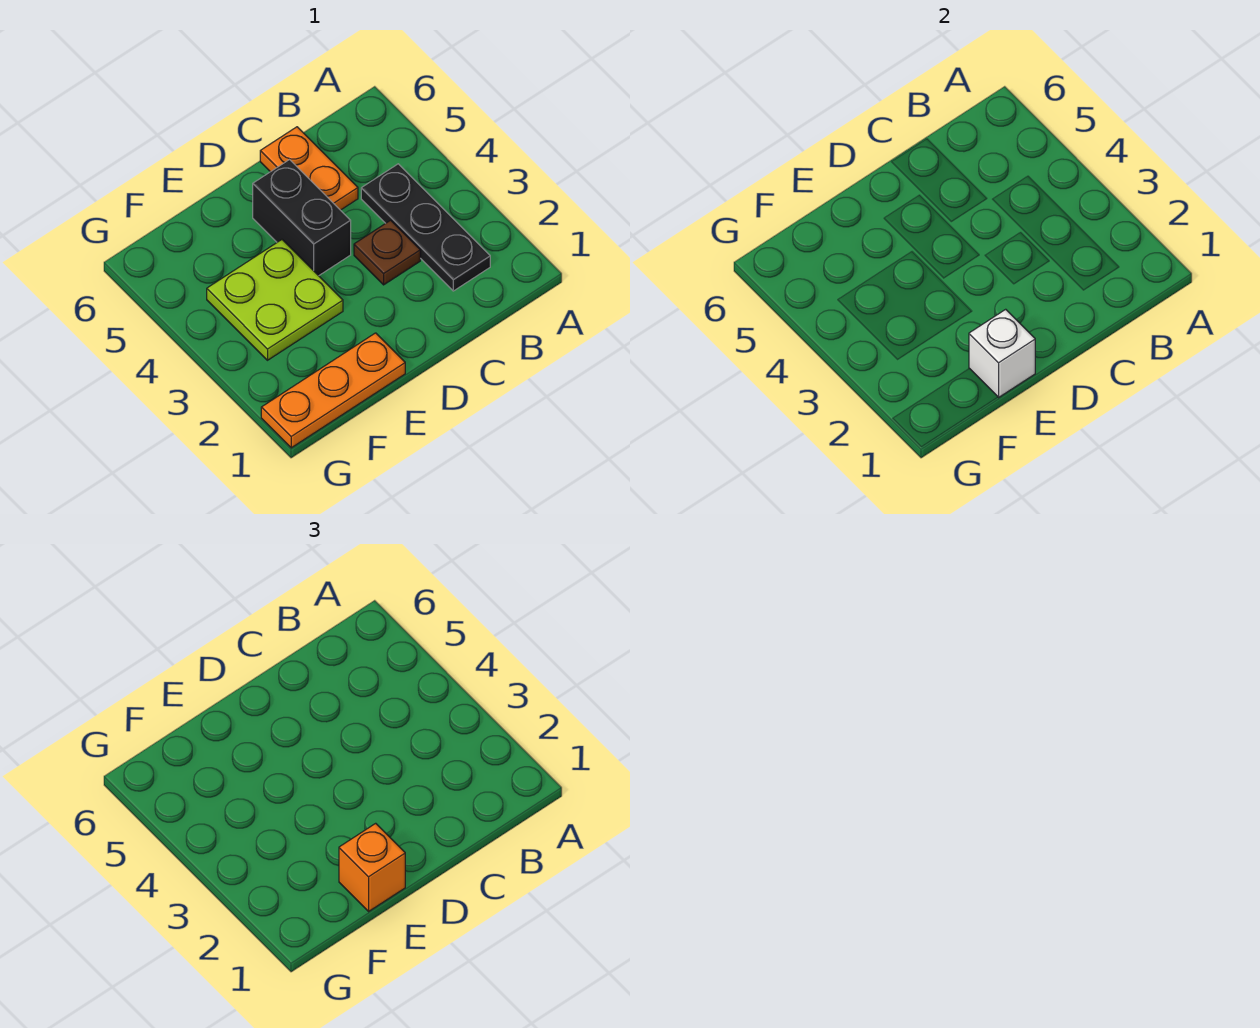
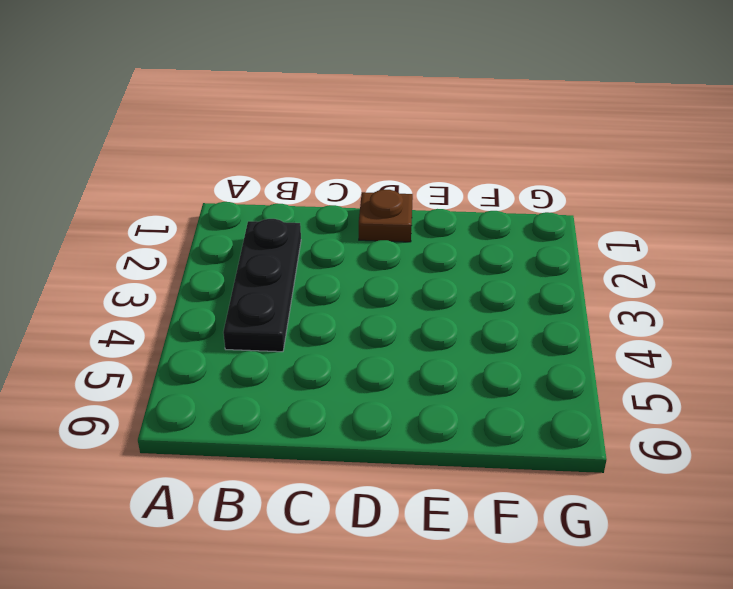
brown 1x1 plate [359,190,413,242] -> brown 1x1 plate moved to [354,220,420,285]
none -> orange 1x2 plate [260,127,358,210]
none -> black 1x2 brick [253,160,351,276]

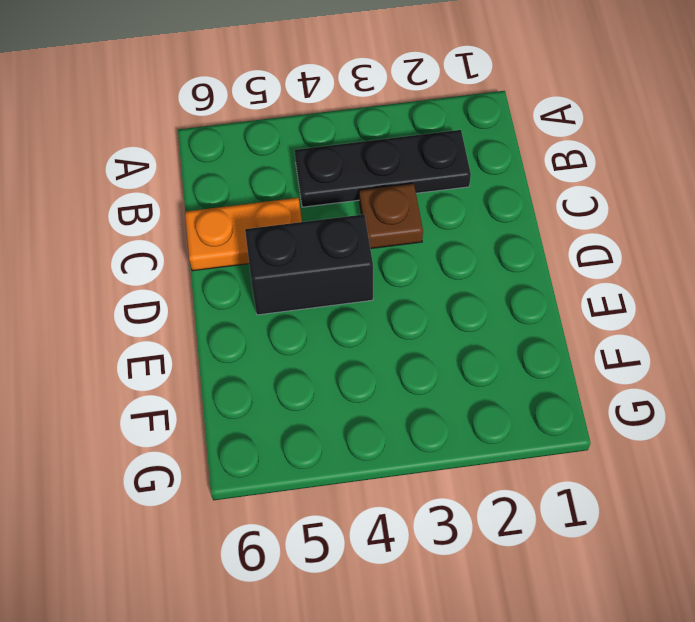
none -> orange 1x3 plate [261,333,405,448]
none -> lime 2x2 plate [207,240,343,360]

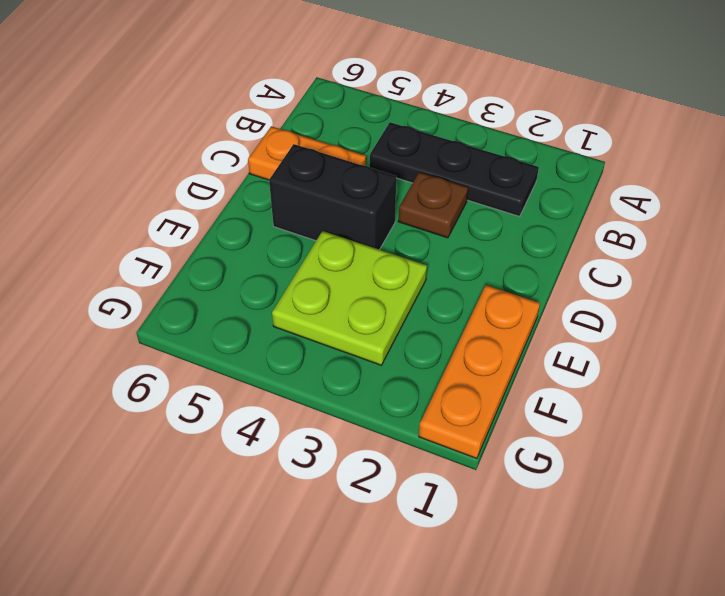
none -> white 1x1 brick [969,309,1035,397]
none -> orange 1x1 brick [339,823,405,911]

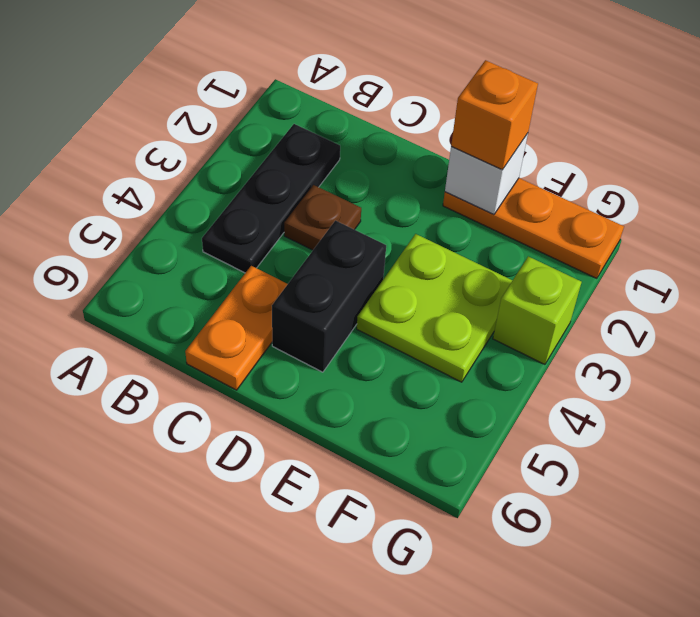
lime 1x1 brick [493,256,581,364] -> none

